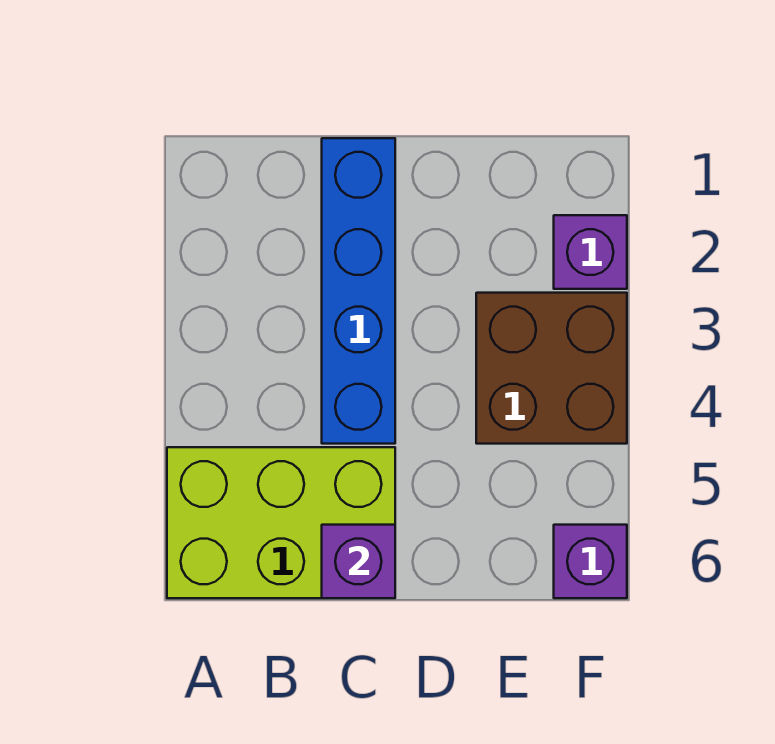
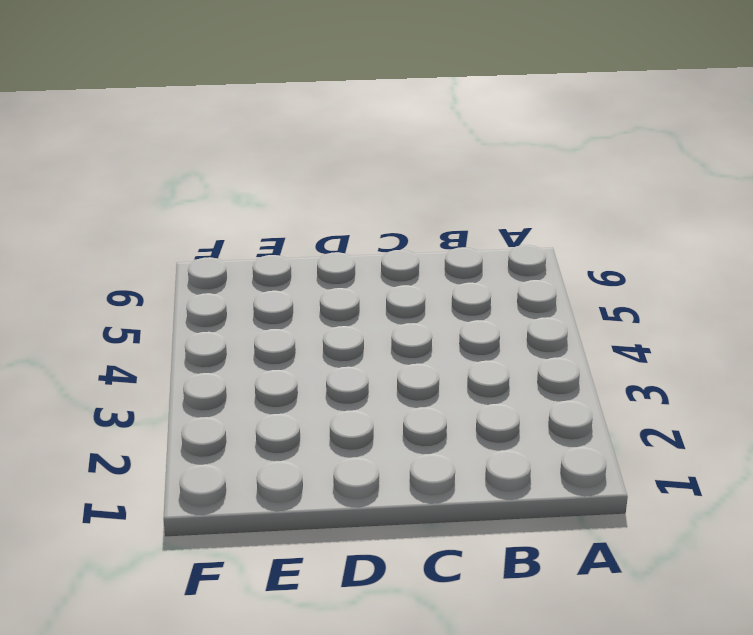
none -> lime 2x3 brick [167,447,395,598]
none -> blue 1x4 brick [322,138,395,444]

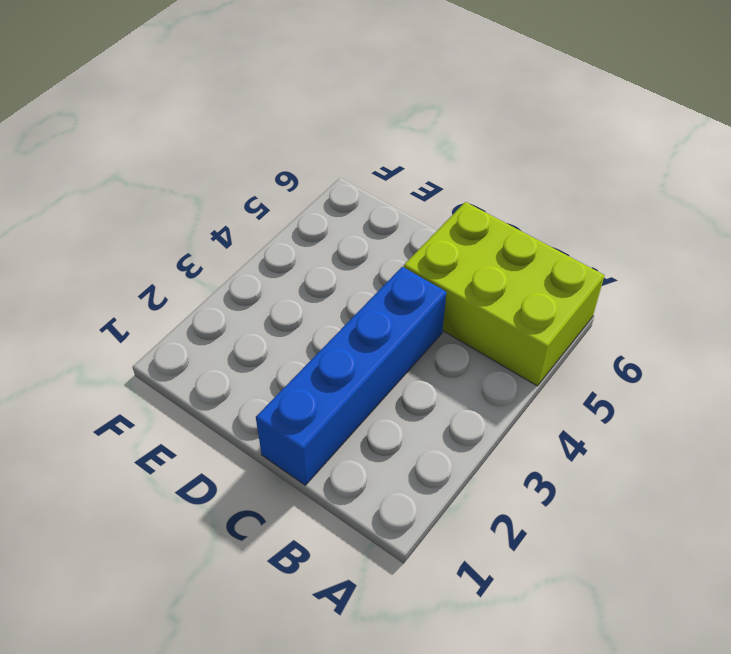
none -> brown 2x2 brick [476,293,627,444]
none -> purple 1x1 brick [554,215,627,289]

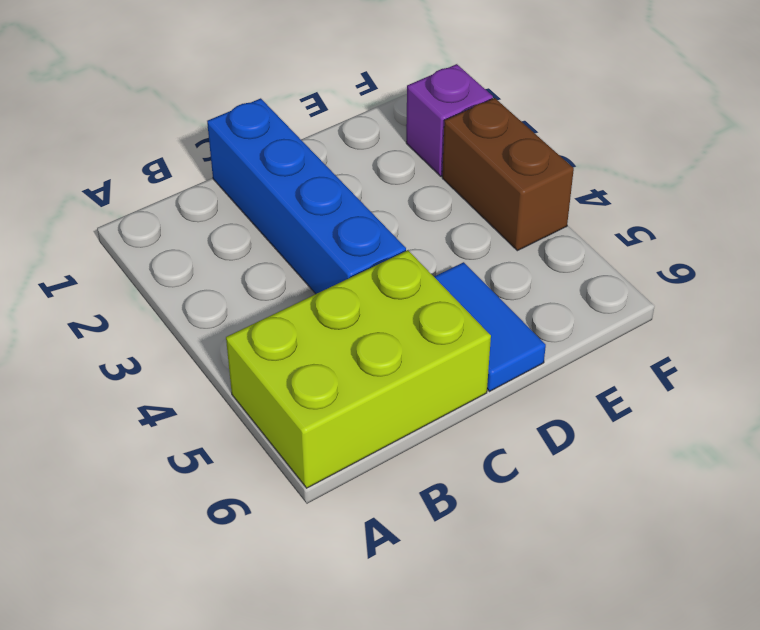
blue 1x2 tile [434,262,546,391] -> none
brown 1x2 brick [442,98,574,251] -> brown 2x2 brick [476,293,627,444]
none -> purple 1x1 brick [554,525,627,598]
none -> purple 1x1 brick [322,525,395,598]

